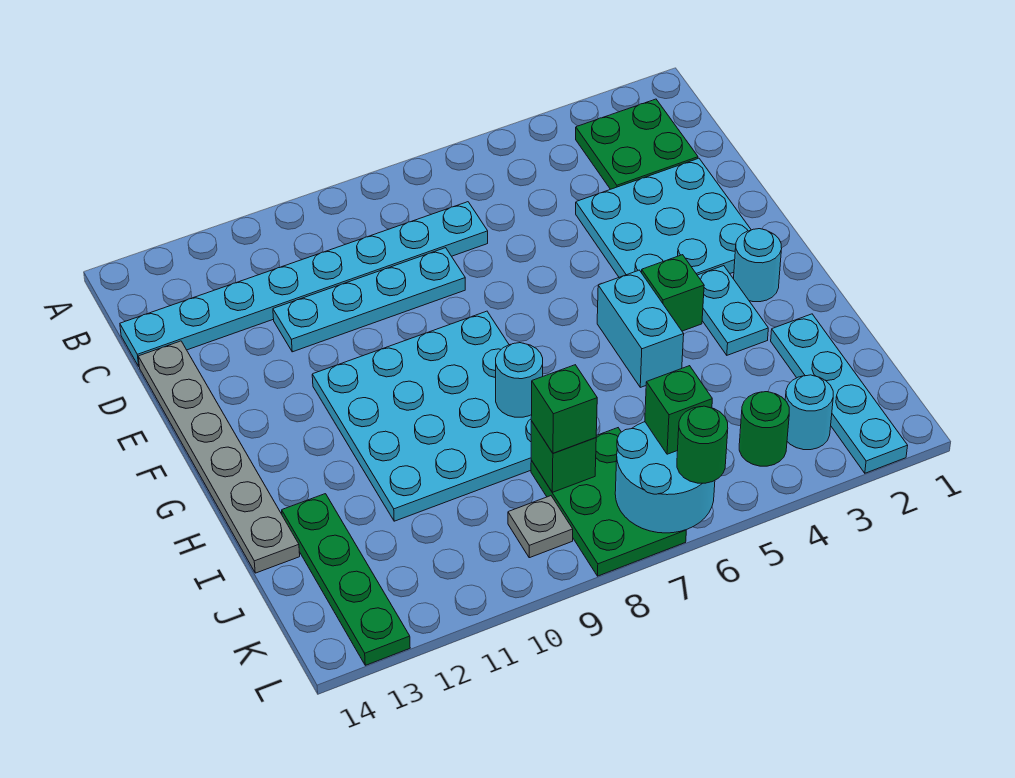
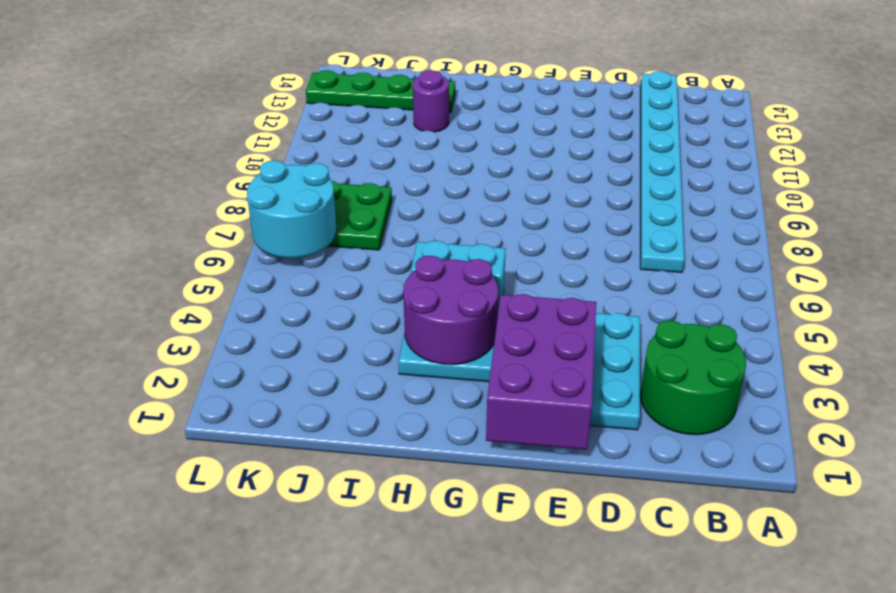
green 2x2 round brick [640,320,746,435] -> green 2x2 plate [576,99,698,189]
purple 2x3 brick [486,294,596,450] -> none
purple 2x2 round brick [403,256,498,365] -> none
purple 1x1 round brick [413,71,449,132] -> none
none -> cyan 1x4 plate [273,248,465,352]
none -> grey 1x6 plate [138,341,300,573]
none -> cyan 4x4 plate [312,311,532,521]

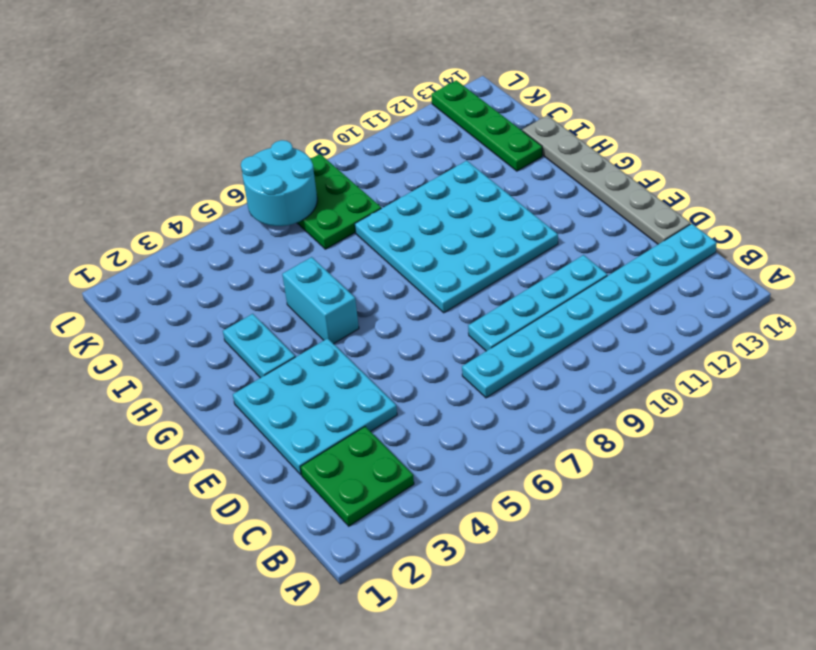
none -> cyan 1x1 round brick [734,229,782,302]
none -> green 1x1 brick [642,255,704,331]
none -> cyan 1x4 plate [771,314,908,473]

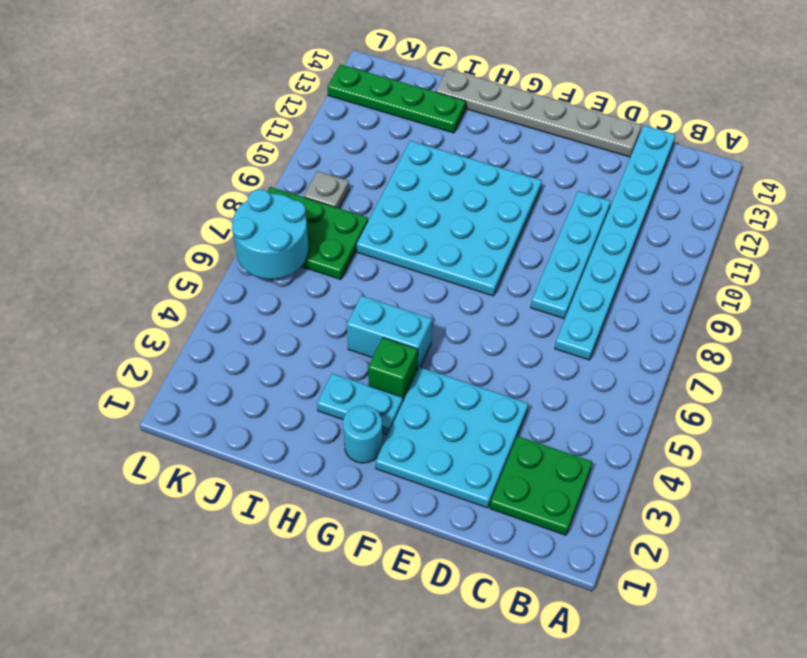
none -> cyan 1x4 plate [771,314,908,473]
none -> cyan 1x1 round brick [785,375,833,450]
none -> green 1x1 round brick [739,392,789,466]

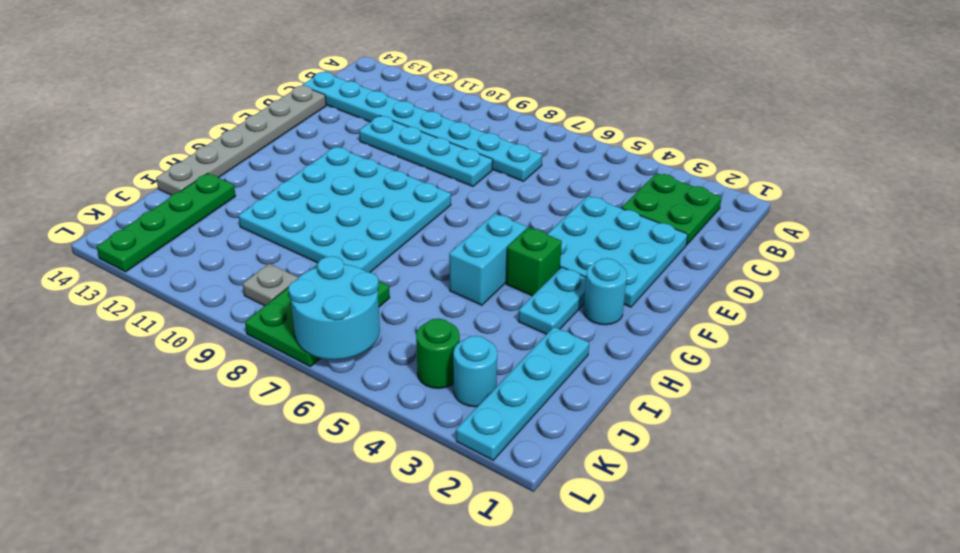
none -> cyan 1x1 round brick [496,343,543,417]
none -> green 1x1 brick [531,421,596,492]
none -> green 1x1 brick [531,365,597,453]

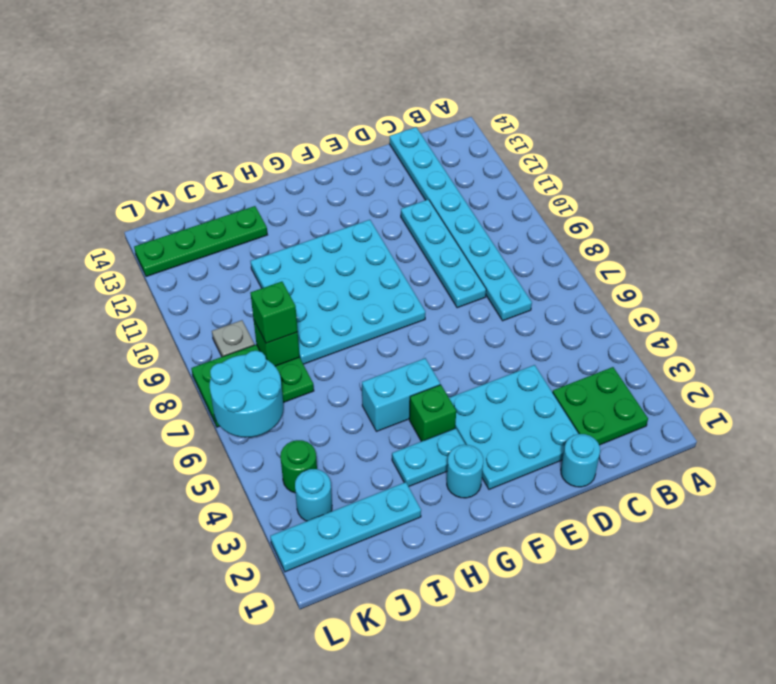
cyan 1x1 round brick [561,434,600,487] -> cyan 1x1 round brick moved to [496,343,543,417]
none -> grey 1x6 plate [138,341,300,573]
none -> green 1x1 brick [645,366,712,454]
none -> green 1x1 round brick [677,406,728,483]

